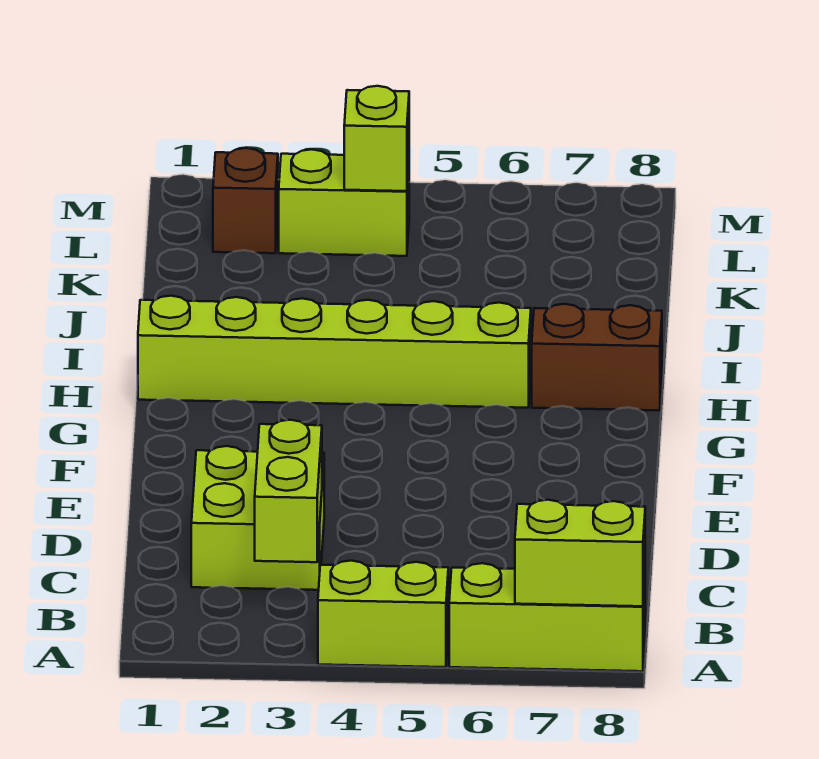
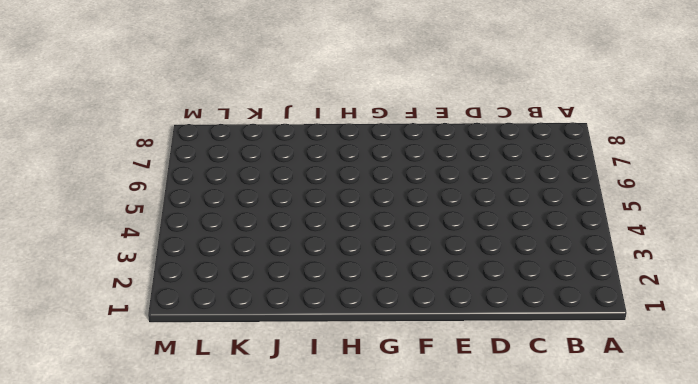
none -> lime 1x2 brick [318,561,448,667]
none -> lime 1x3 brick [449,563,645,671]

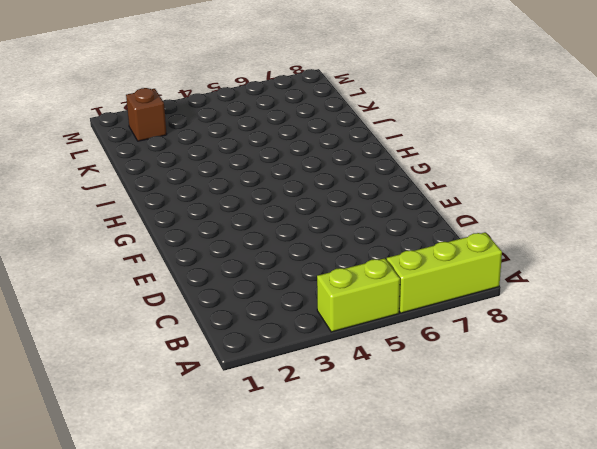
none -> lime 2x2 brick [191,446,324,590]
none -> lime 1x6 brick [138,296,531,408]

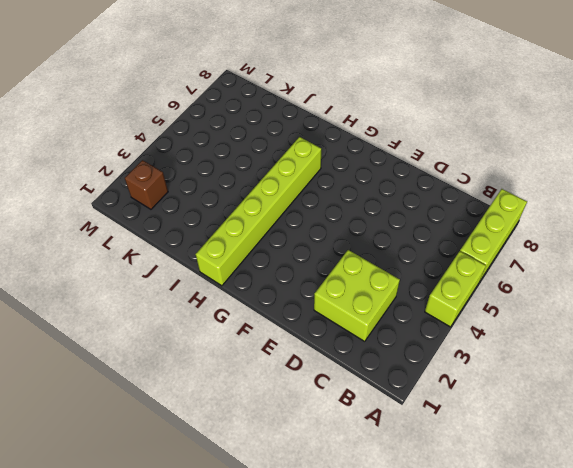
none -> brown 1x2 brick [532,304,662,411]
none -> lime 1x2 brick [279,149,409,256]

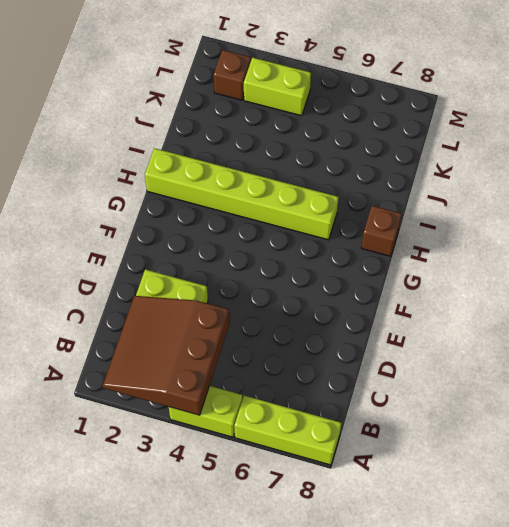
brown 3x3 slope [103,296,229,415] -> lime 1x2 brick [255,420,322,562]
brown 1x1 brick [361,206,401,256] -> brown 1x2 brick [532,304,662,411]
none -> lime 1x2 brick [515,500,645,606]
none -> lime 1x1 brick [344,86,409,191]

